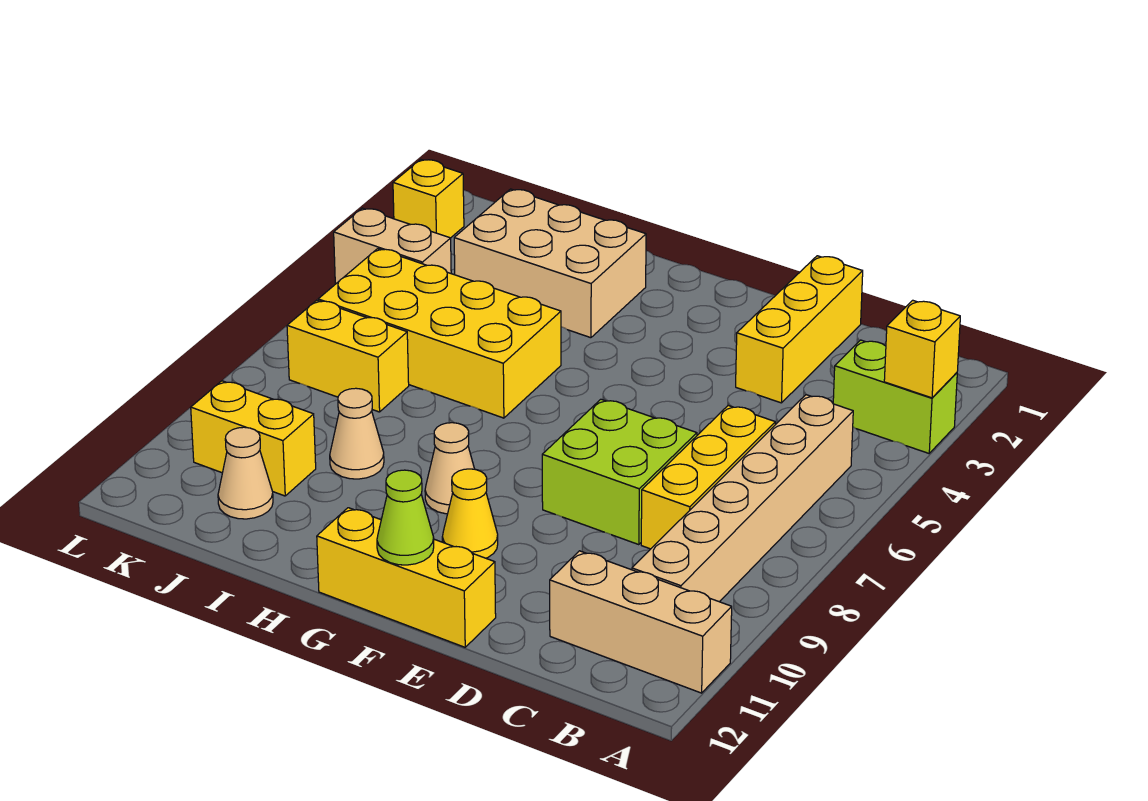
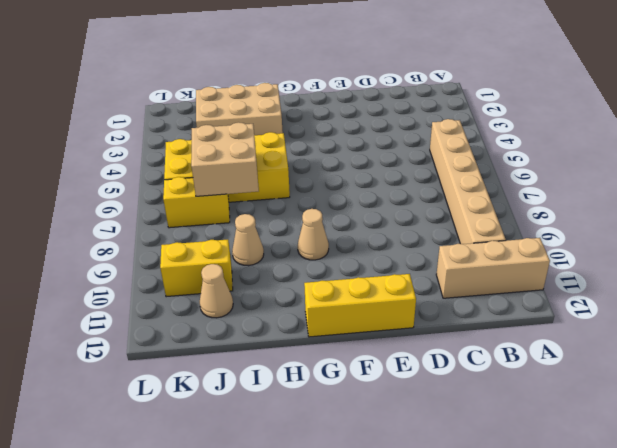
tan 2x2 brick [191,122,259,196] -> none
none -> lime 1x2 brick [833,340,957,453]
none -> yellow 1x3 brick [641,406,775,549]
none -> yellow 1x3 brick [736,256,863,403]

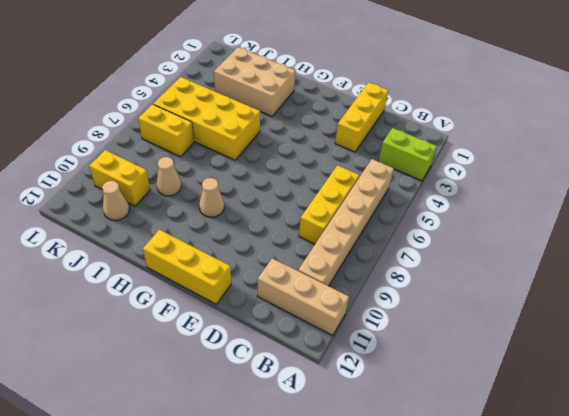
none -> lime 2x2 brick [542,399,697,545]
none -> yellow 1x1 cone [442,469,498,558]
none -> tan 1x2 brick [334,208,451,284]

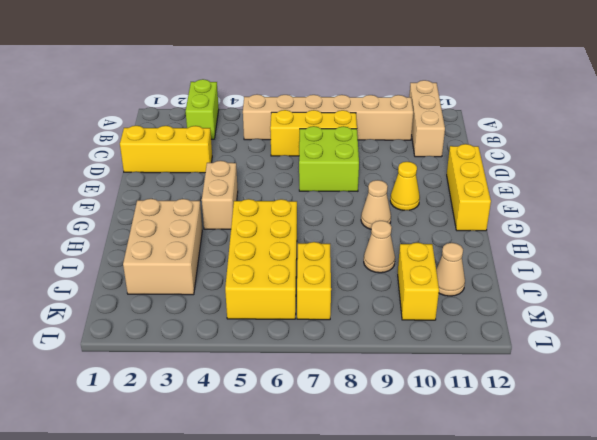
tan 1x2 brick [202,161,238,229] -> tan 1x2 brick moved to [334,208,451,284]
none -> yellow 1x1 brick [393,159,464,238]
none -> yellow 1x1 brick [884,300,960,398]
none -> lime 1x1 cone [377,470,434,565]

